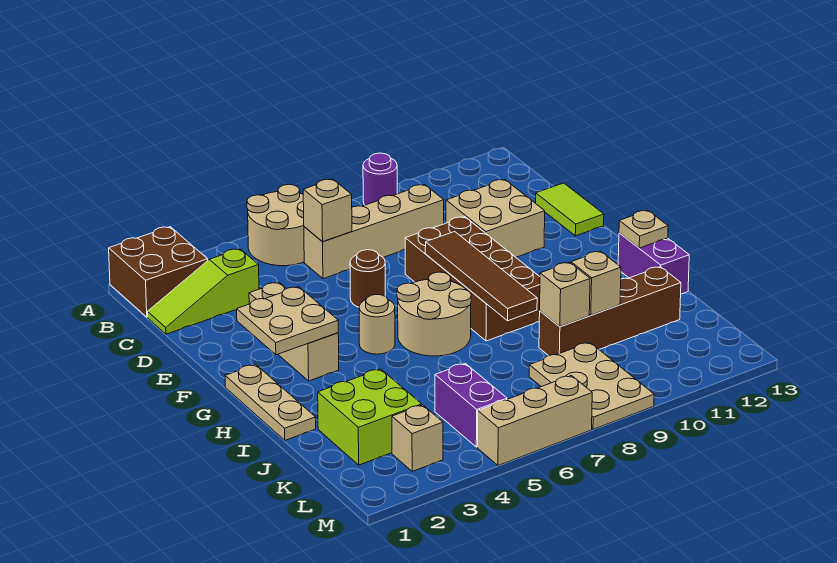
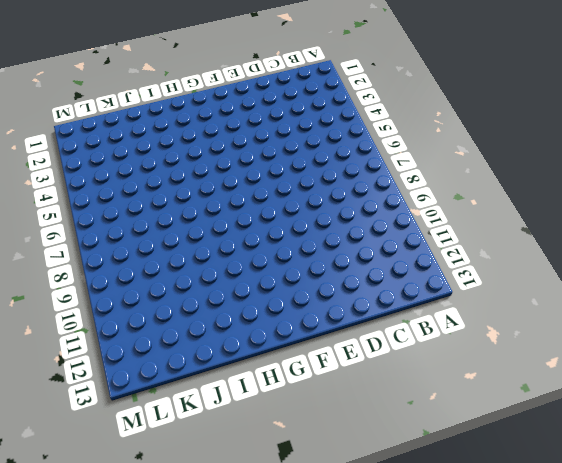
none -> brown 2x2 brick [109,227,208,317]
none -> tan 2x2 round brick [247,184,304,266]
none -> purple 1x1 round brick [363,153,397,205]

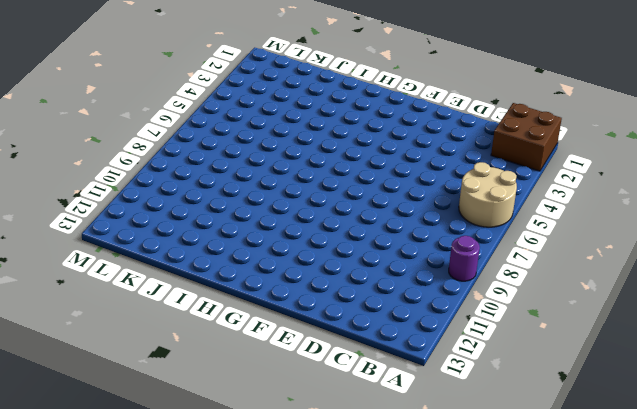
none -> lime 1x3 slope [148,249,259,334]
none -> tan 1x4 brick [304,185,444,279]
none -> tan 2x2 brick [446,180,545,257]

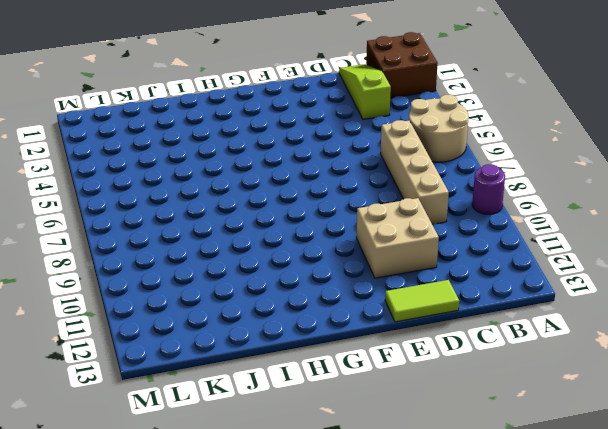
none -> tan 1x3 brick [249,282,339,381]
none -> brown 1x1 round brick [350,250,385,307]
none -> brown 2x4 brick [405,217,540,341]

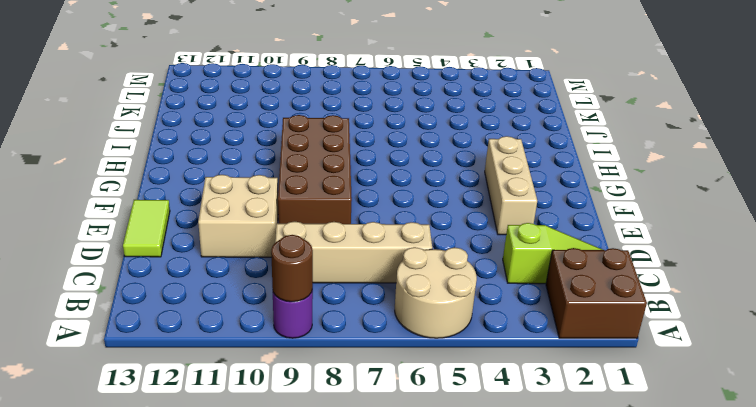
brown 1x1 round brick [271,235,313,302] -> brown 1x1 round brick moved to [350,250,385,307]
none -> tan 1x3 plate [225,364,316,440]
none -> tan 1x1 round brick [359,295,395,354]
none -> tan 2x2 round brick [397,272,471,356]

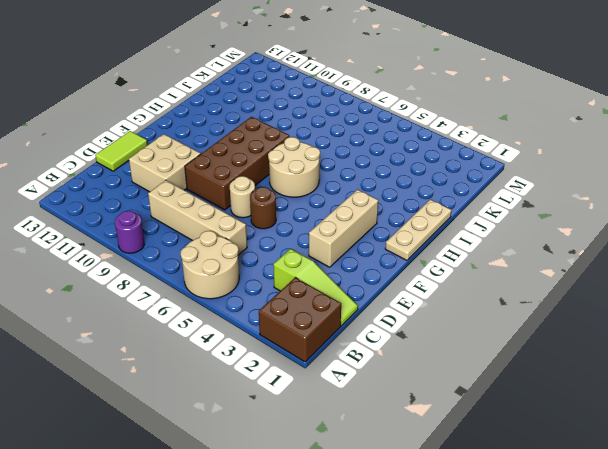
tan 1x1 round brick [230,176,255,218] -> tan 1x1 round brick moved to [359,295,395,354]
none -> purple 1x2 brick [618,233,689,294]
none -> lime 2x2 brick [318,369,422,465]
none -> brown 1x4 brick [539,267,681,356]

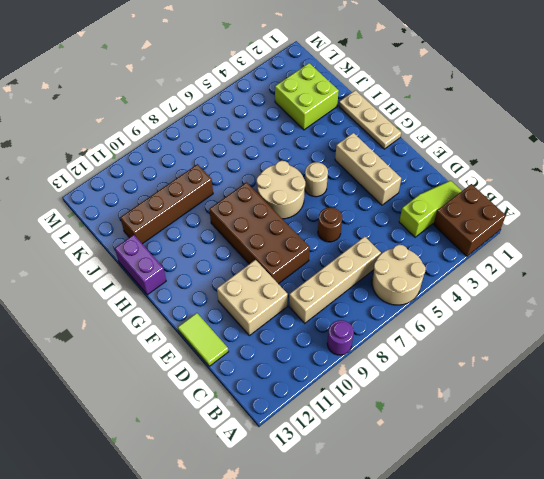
none -> purple 1x2 brick [435,363,507,447]
none -> tan 2x3 plate [529,342,654,429]
none -> tan 1x1 brick [392,405,443,471]

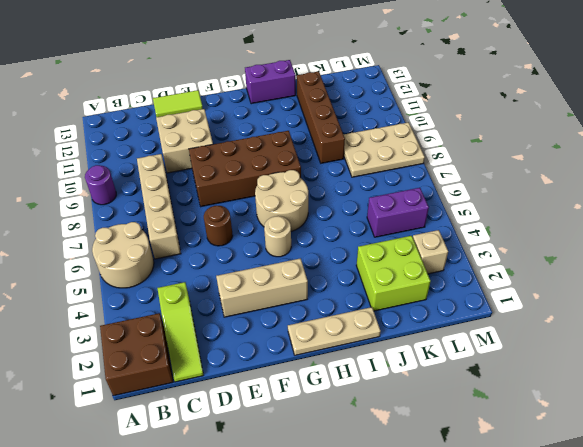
none -> tan 1x3 brick [477,376,592,466]
none -> tan 1x1 brick [303,179,352,242]
none -> tan 2x2 plate [237,287,338,355]

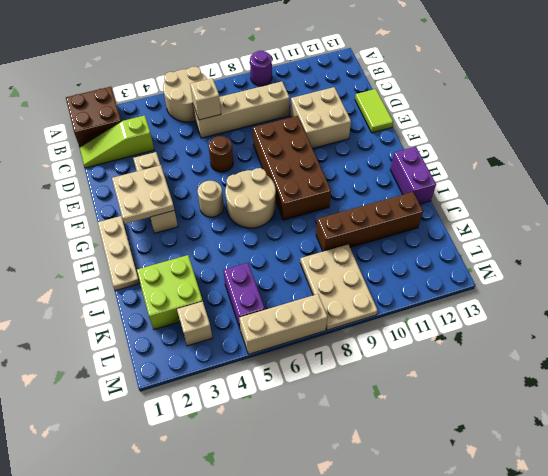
none -> brown 1x4 tile [425,232,537,321]
none -> tan 1x1 plate [619,210,668,248]
none -> tan 1x1 brick [540,262,590,327]

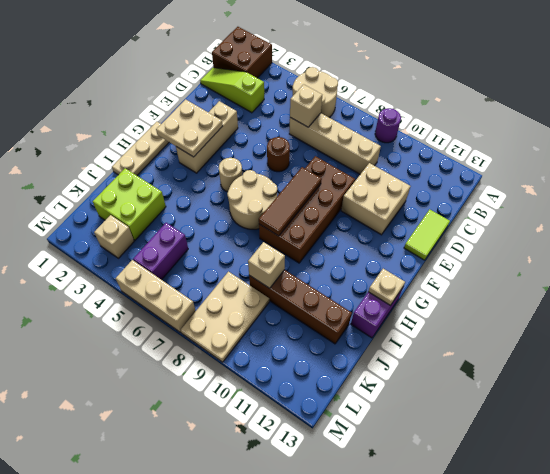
brown 1x3 tile [259,167,322,236] -> brown 1x4 tile [425,232,537,321]
none -> tan 1x1 brick [571,251,621,315]

